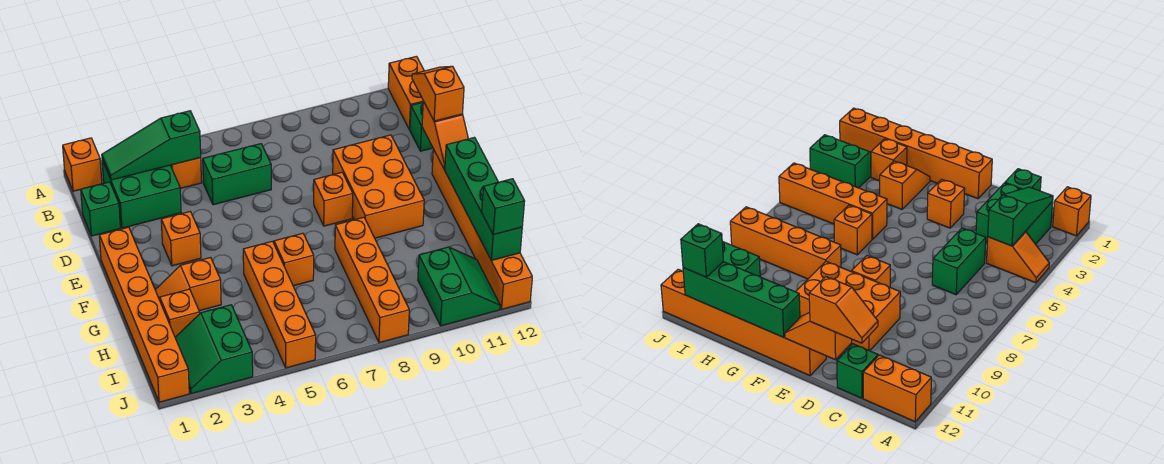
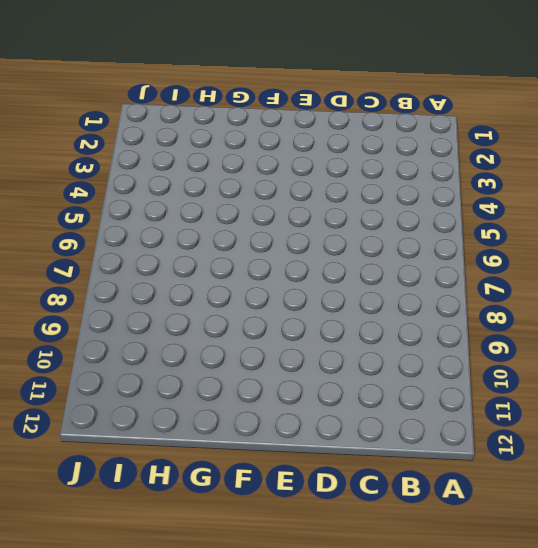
none -> orange 1x1 brick [63,138,102,191]
none -> orange 1x2 slope [171,158,202,188]
none -> orange 1x2 brick [388,56,424,130]

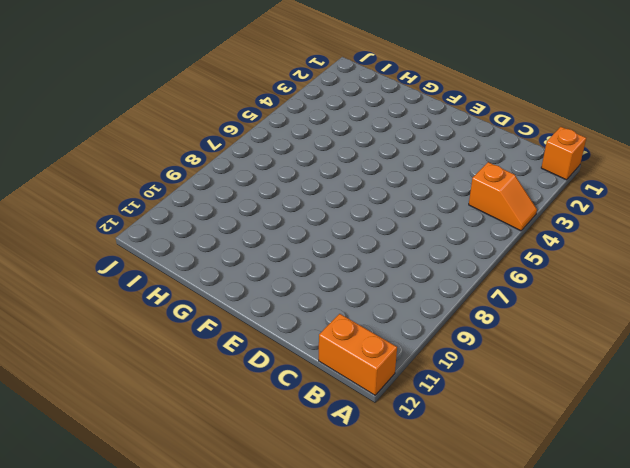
none -> green 2x2 brick [102,160,181,228]
none -> green 1x1 brick [81,182,120,236]
none -> green 1x2 brick [203,144,271,205]

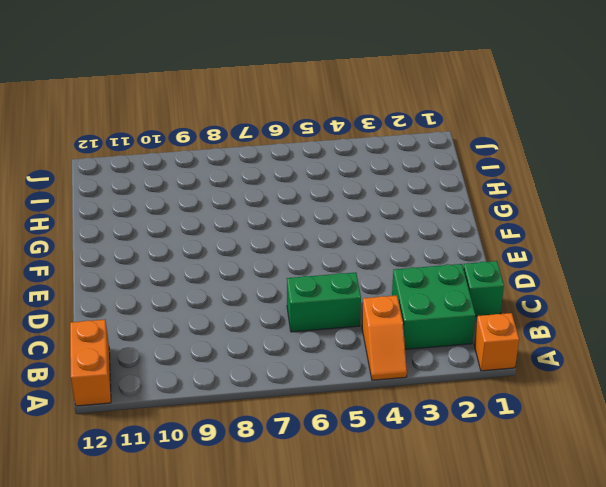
none -> green 1x1 brick [410,103,433,151]
none -> orange 2x3 brick [333,135,424,238]
none -> orange 1x6 brick [99,227,189,402]

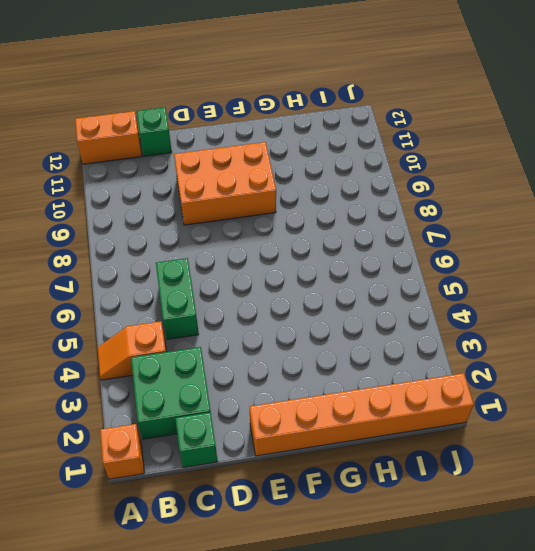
none -> orange 1x1 brick [161,212,201,266]
none -> orange 1x1 brick [314,172,353,226]
none -> orange 1x6 brick [432,149,532,309]

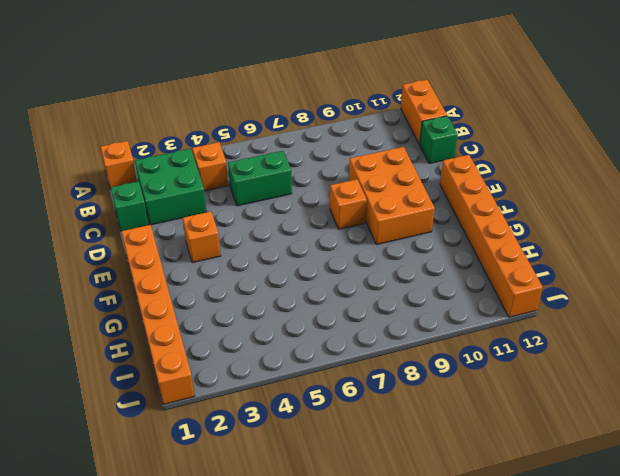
none -> orange 1x2 slope [155,257,221,311]
none -> orange 1x4 brick [243,241,316,368]
none -> orange 1x1 brick [274,233,314,286]

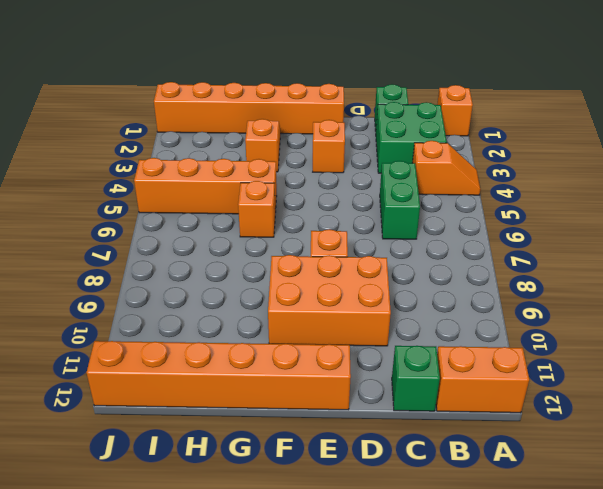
none -> orange 1x4 brick [335,217,409,343]
none -> orange 1x1 brick [160,289,200,337]
none -> green 2x2 slope [175,305,253,394]

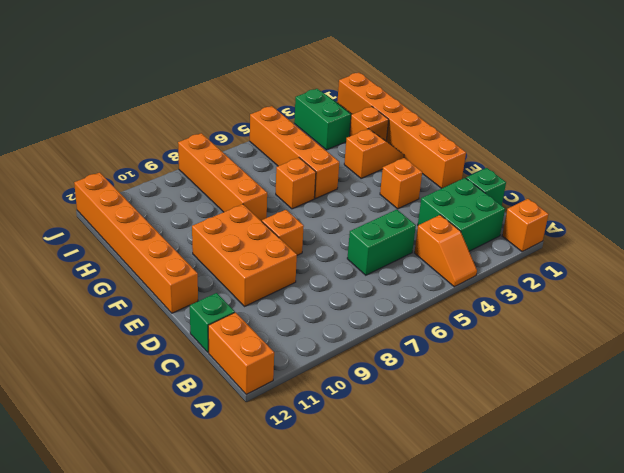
none -> green 2x2 slope [418,247,500,326]
none -> green 1x3 slope [102,111,201,180]
none -> orange 1x2 slope [422,101,468,169]

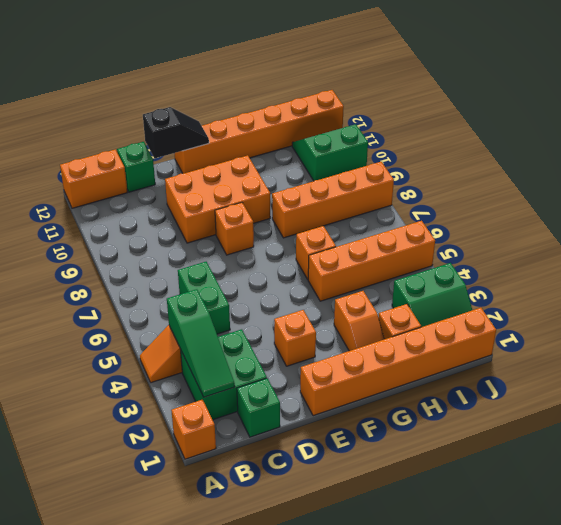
black 1x2 slope [143,107,209,158] -> orange 1x2 slope [422,101,468,169]
none -> green 1x4 brick [445,137,522,260]
none -> orange 1x2 slope [412,66,464,121]
none -> green 1x1 brick [482,179,525,235]

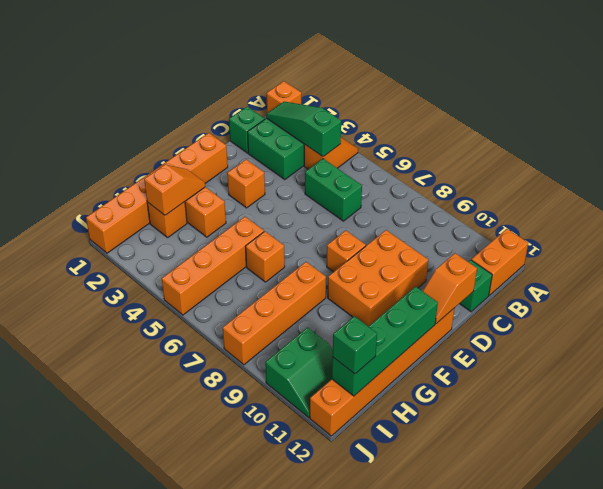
orange 1x2 slope [144,165,205,215] -> orange 1x2 slope moved to [412,66,464,121]
none -> green 2x2 slope [175,305,253,394]

